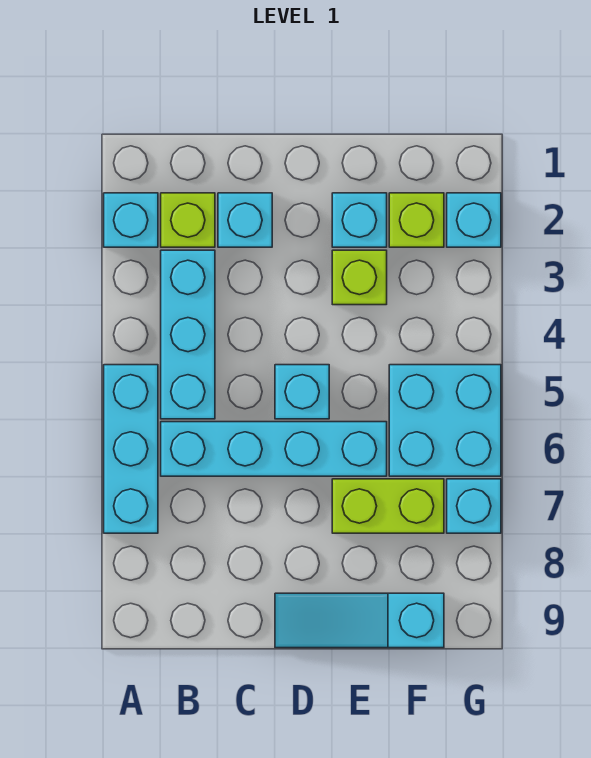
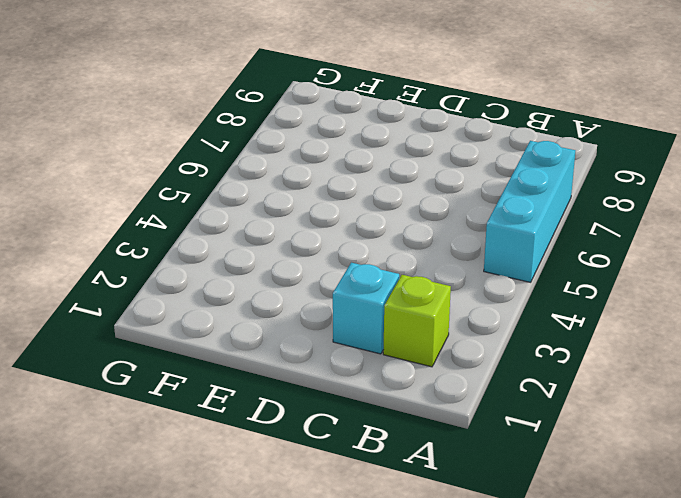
none -> cyan 1x1 brick [104,193,158,247]
none -> cyan 1x3 brick [161,250,215,419]
none -> cyan 1x4 brick [161,422,387,476]

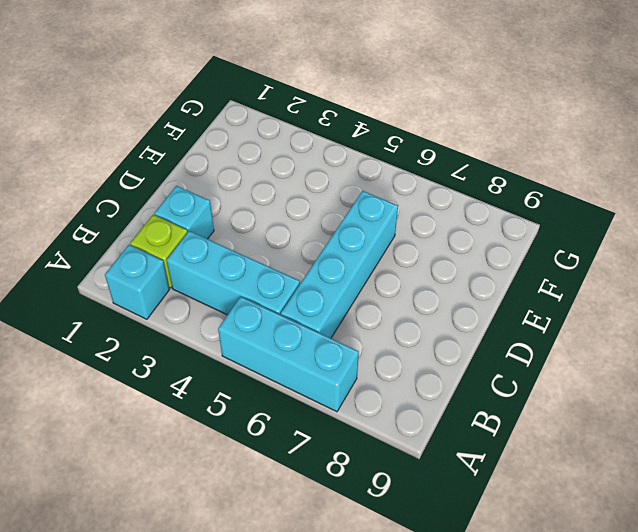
none -> cyan 1x1 brick [275,365,329,419]
none -> cyan 1x3 slope [275,593,444,648]
none -> cyan 1x1 brick [332,193,387,247]

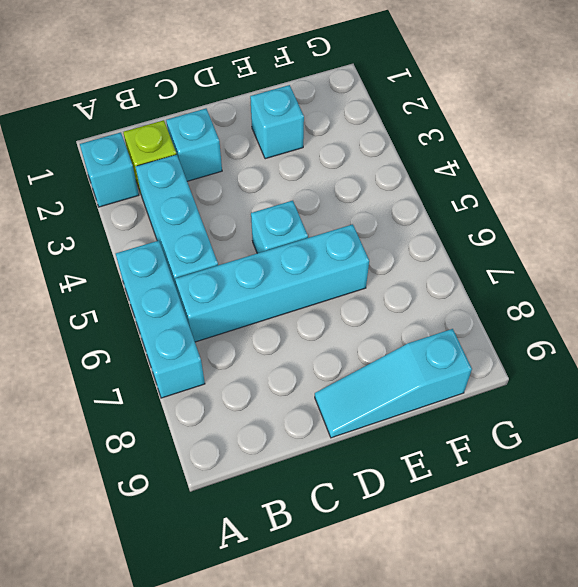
none -> lime 1x1 brick [332,250,387,305]
none -> lime 1x2 brick [332,479,444,533]
none -> lime 1x1 brick [389,193,444,247]

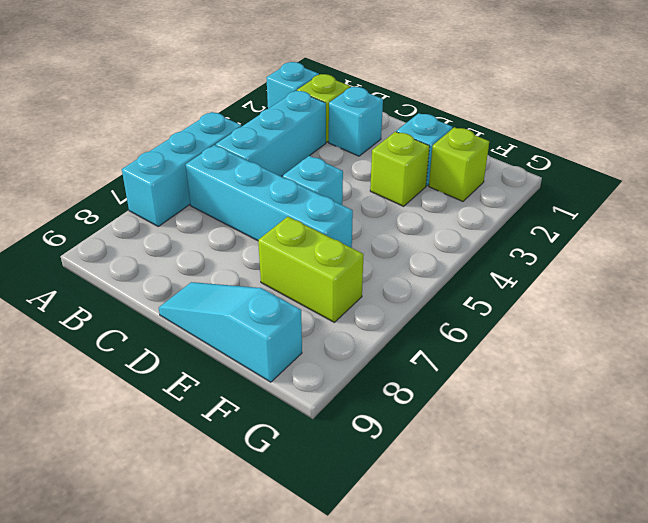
none -> cyan 2x2 brick [389,365,501,476]
none -> cyan 1x1 brick [447,193,501,247]
none -> cyan 1x1 brick [447,479,501,533]

